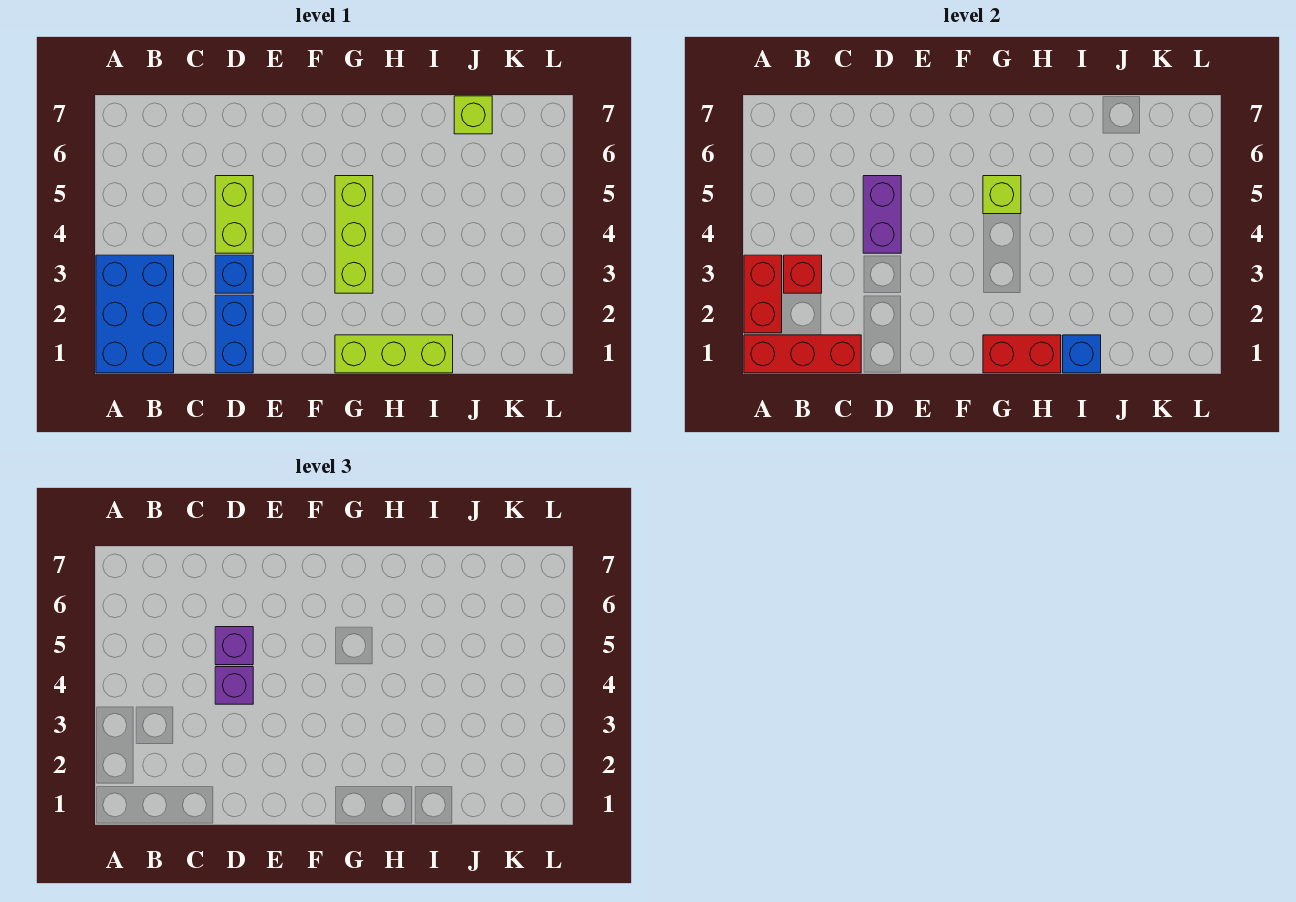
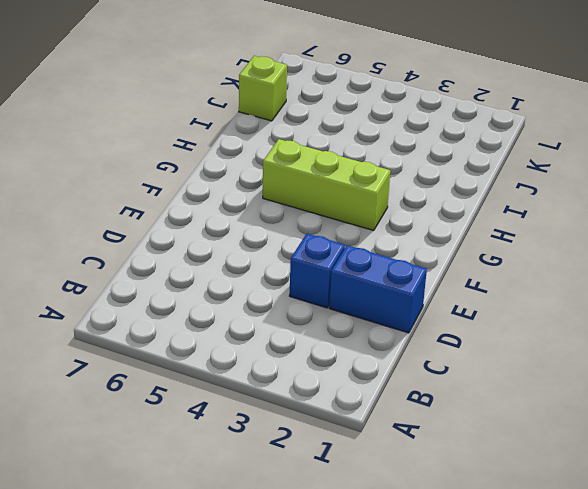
none -> blue 2x3 brick [96,255,174,373]
none -> lime 1x2 brick [215,176,253,253]
none -> lime 1x3 brick [335,335,453,373]

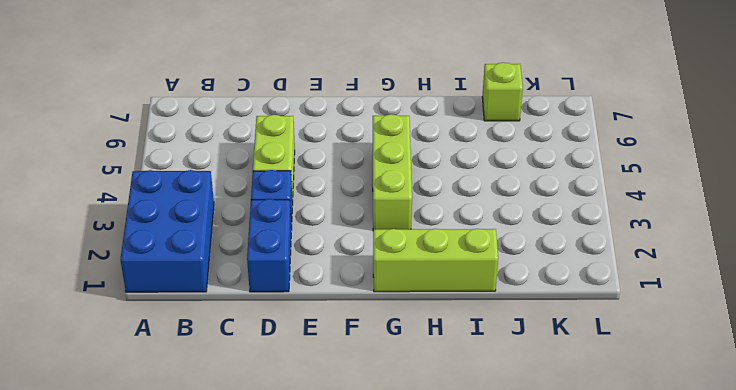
none -> red 1x3 brick [744,335,861,373]
none -> red 1x2 brick [744,255,782,333]
none -> red 1x1 brick [784,255,822,293]

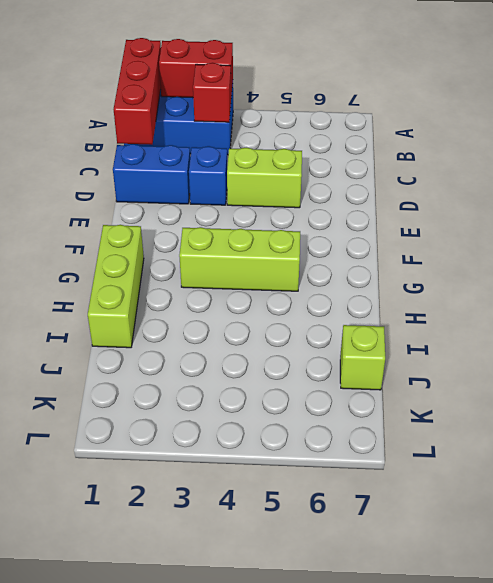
none -> purple 1x2 brick [863,176,901,253]
none -> red 1x2 brick [983,335,1061,373]
none -> lime 1x1 brick [983,176,1021,214]

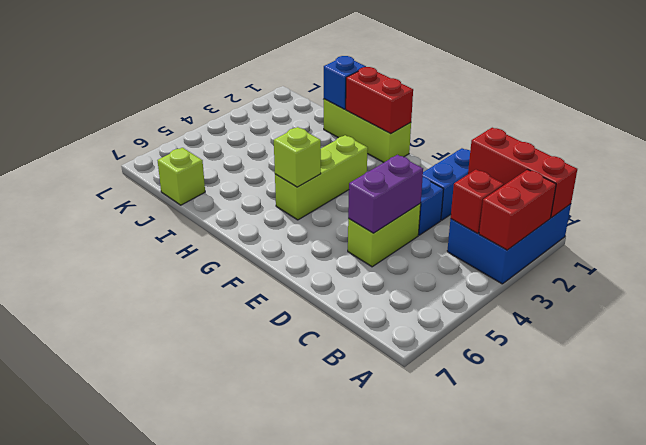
none -> purple 1x1 brick [215,667,253,704]
none -> purple 1x1 brick [215,627,253,665]

